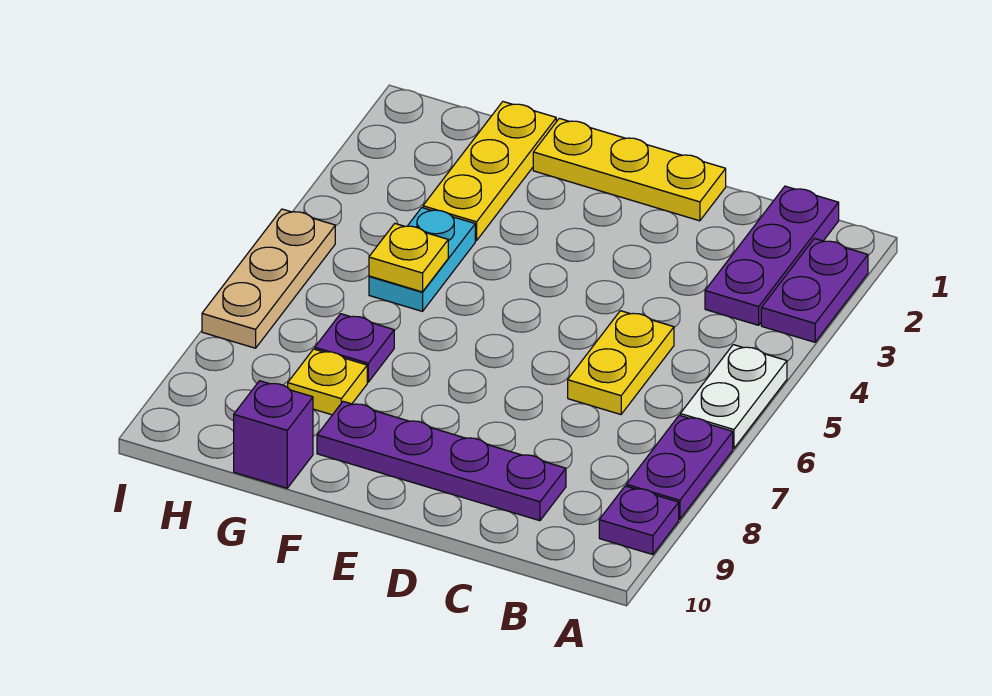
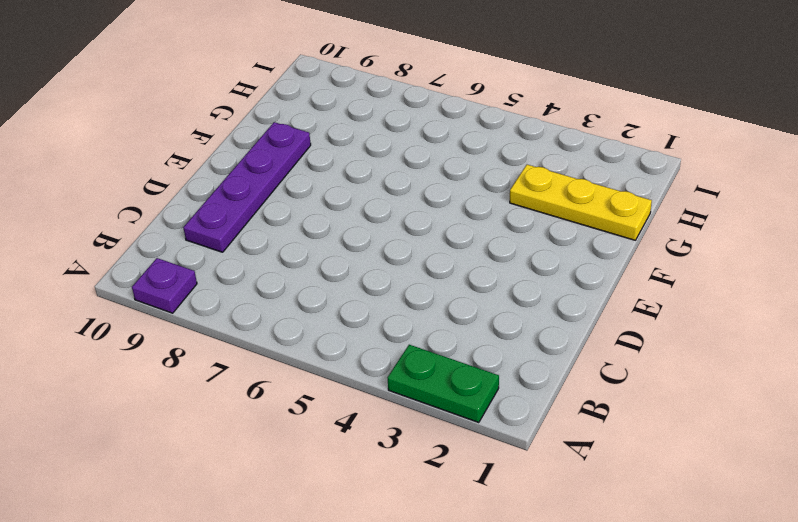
green 1x2 plate [388,345,499,423] -> purple 1x2 plate [761,238,868,342]
none -> white 1x2 plate [680,345,787,448]
none -> purple 1x2 plate [626,415,733,519]
none -> purple 1x3 plate [705,186,839,325]

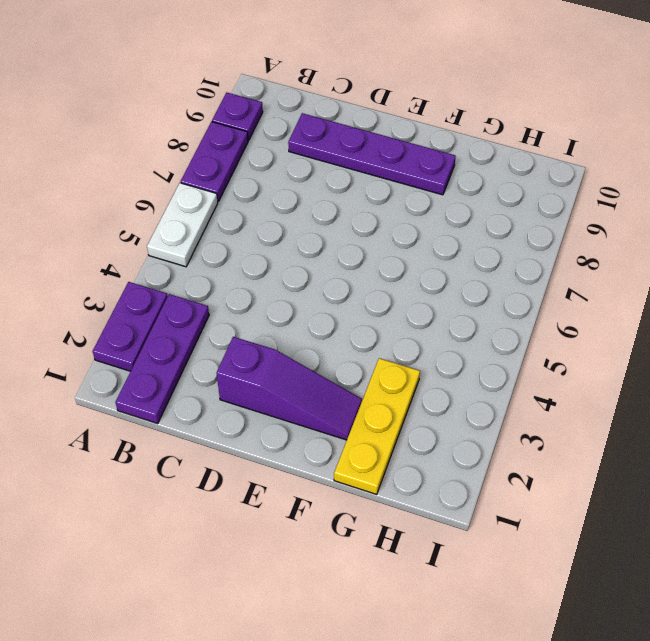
purple 1x3 slope [217,337,362,440] -> none
none -> yellow 1x2 plate [568,311,674,414]
none -> yellow 1x3 plate [533,118,726,221]
none -> cyan 1x2 plate [369,208,475,311]

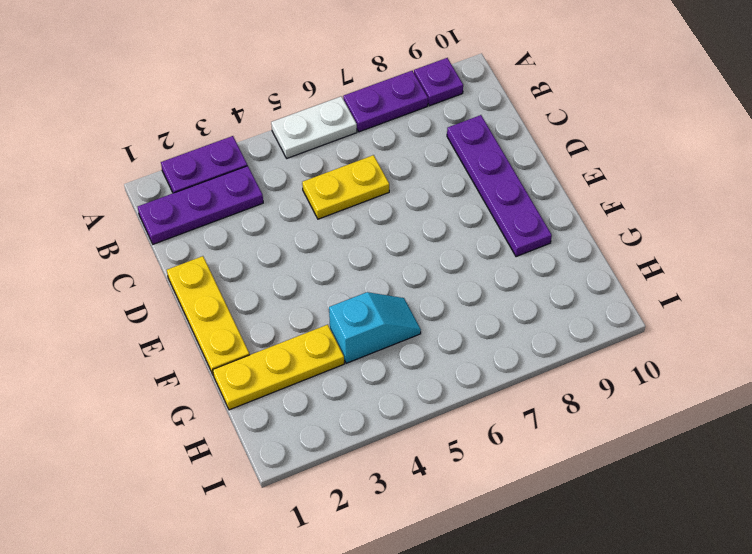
cyan 1x2 slope [329,292,421,363] -> cyan 1x2 plate [369,208,475,311]
none -> purple 1x1 plate [315,314,394,382]
none -> yellow 1x1 plate [288,349,367,415]
none -> purple 1x1 brick [234,381,313,488]

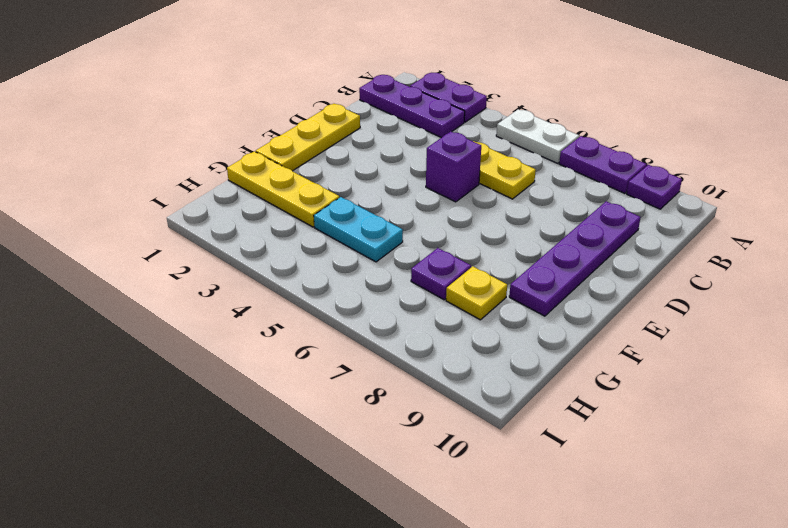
purple 1x1 brick [426,132,481,202] -> purple 1x1 brick moved to [234,381,313,488]
none -> tan 1x3 plate [202,209,335,348]
none -> yellow 1x1 plate [369,224,448,292]

